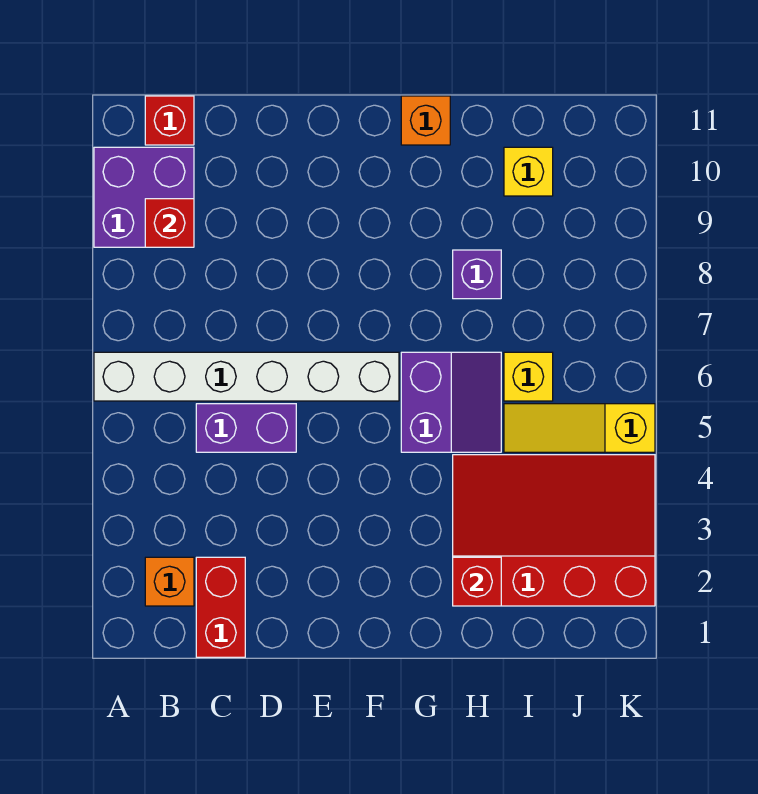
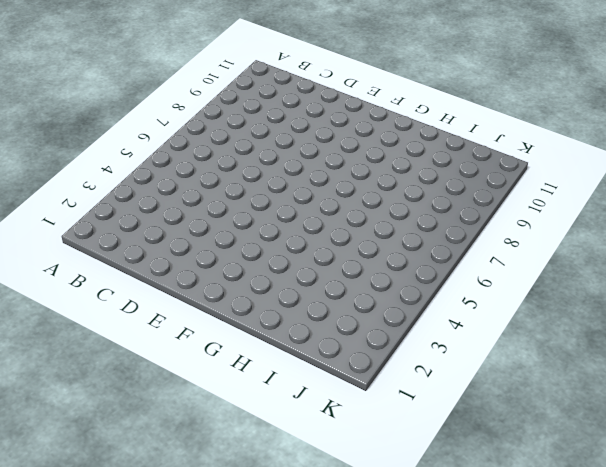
none -> white 1x6 brick [94,352,399,401]
none -> purple 2x2 brick [94,147,194,247]
none -> orange 1x1 brick [145,557,194,606]

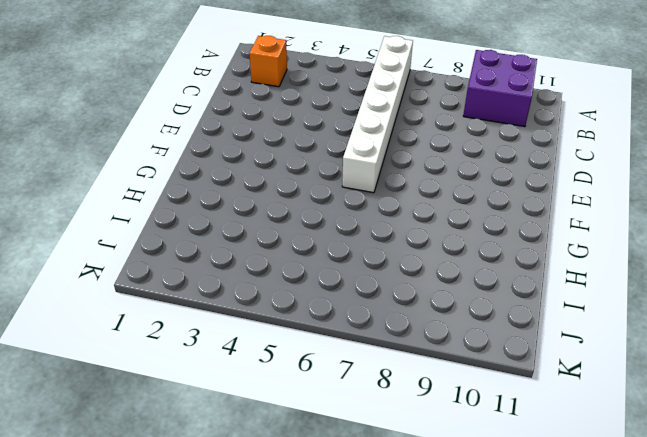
none -> red 1x1 brick [145,96,194,145]
none -> red 1x2 brick [196,557,245,657]
none -> purple 1x2 brick [196,404,296,452]

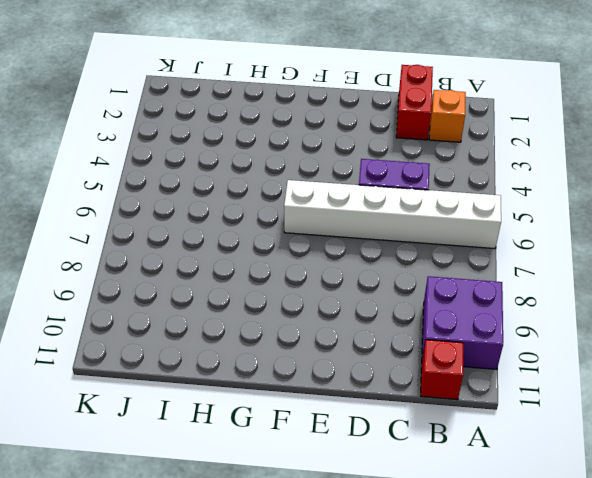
none -> purple 2x2 slope [401,352,501,452]
none -> orange 1x1 brick [401,96,450,145]
none -> red 3x4 slope [453,455,655,606]

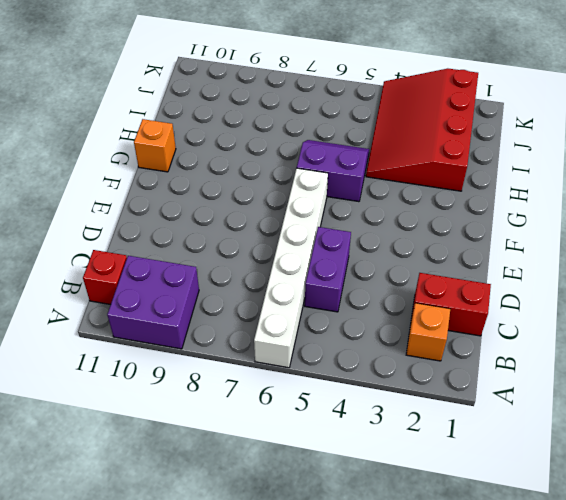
none -> purple 1x1 brick [453,250,501,299]
none -> yellow 1x3 slope [504,404,655,452]
none -> yellow 1x1 brick [504,352,553,401]

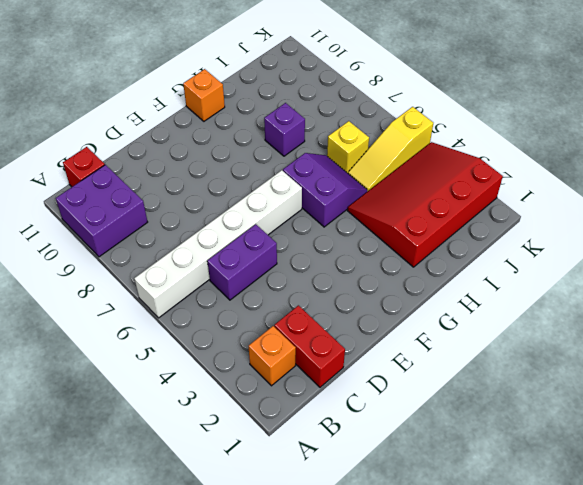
none -> yellow 1x1 brick [504,147,553,196]
none -> red 1x1 brick [145,199,194,247]
none -> red 1x1 brick [453,557,501,606]

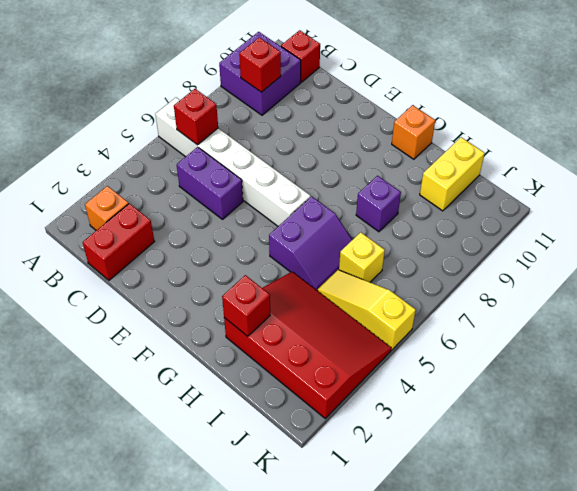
red 1x1 brick [174,89,218,145] -> none
yellow 1x2 brick [420,137,485,211] -> yellow 1x1 brick [504,147,553,196]

